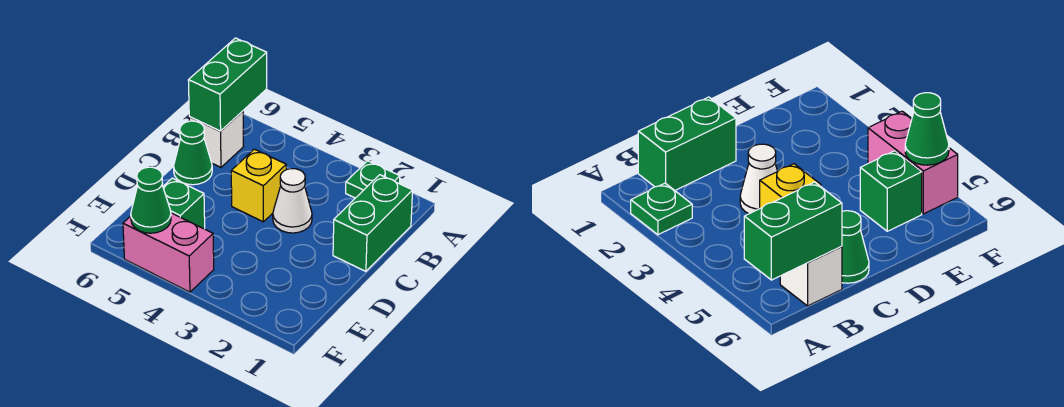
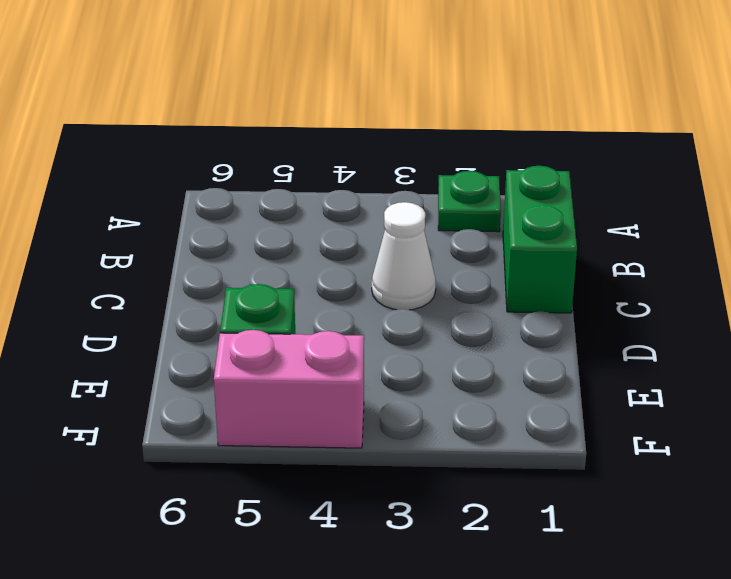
none -> white 1x1 brick [189,111,244,167]
none -> yellow 1x1 brick [231,149,286,222]

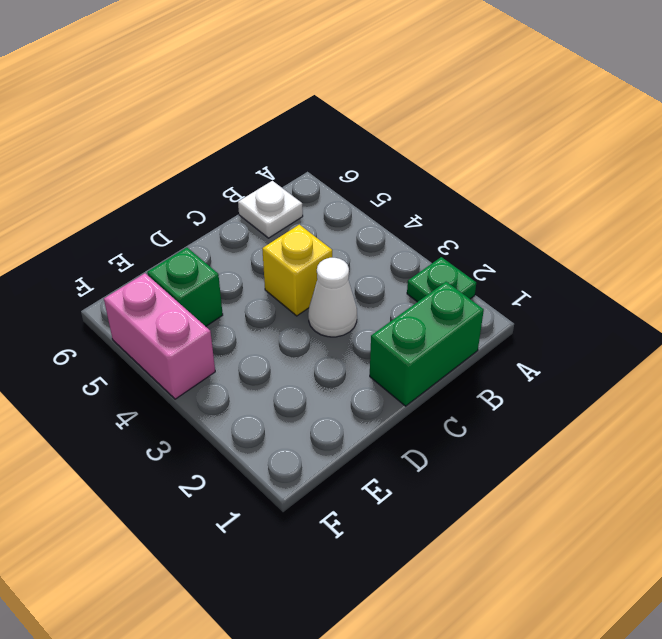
white 1x1 plate [238,181,303,238] -> white 1x1 brick [189,111,244,167]
none -> green 1x1 cone [174,121,212,185]
none -> green 1x2 brick [188,38,267,131]

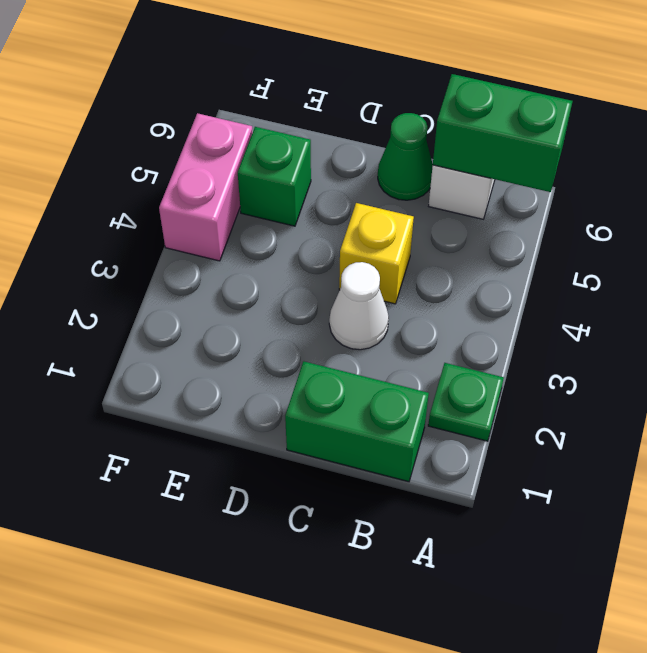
none -> green 1x1 cone [131,167,171,233]

